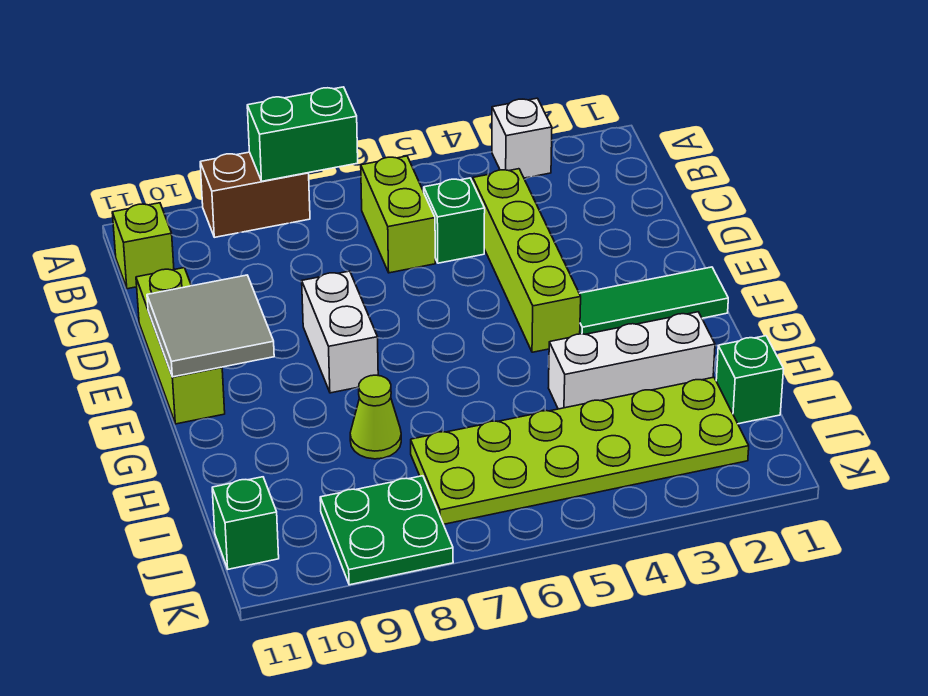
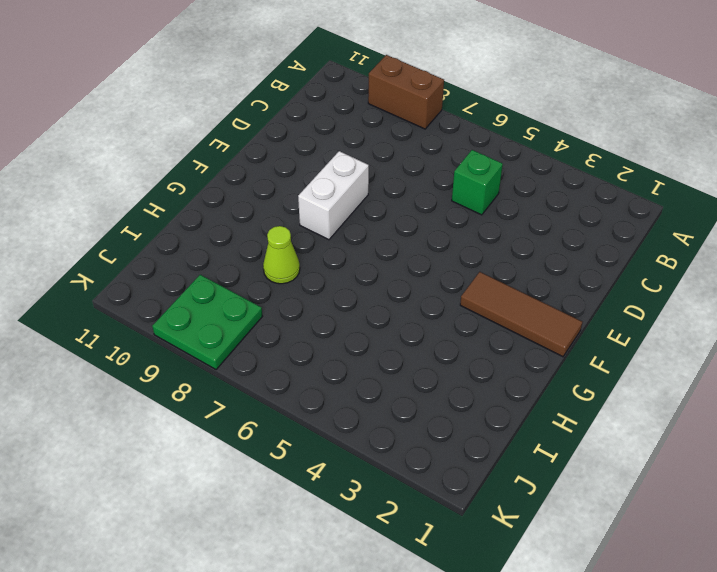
brown 1x3 tile [460,272,582,357] -> green 1x3 tile [579,267,728,334]
none -> white 1x1 brick [492,98,552,178]
none -> lime 1x2 brick [361,156,435,273]
none -> lime 1x1 brick [112,203,174,289]

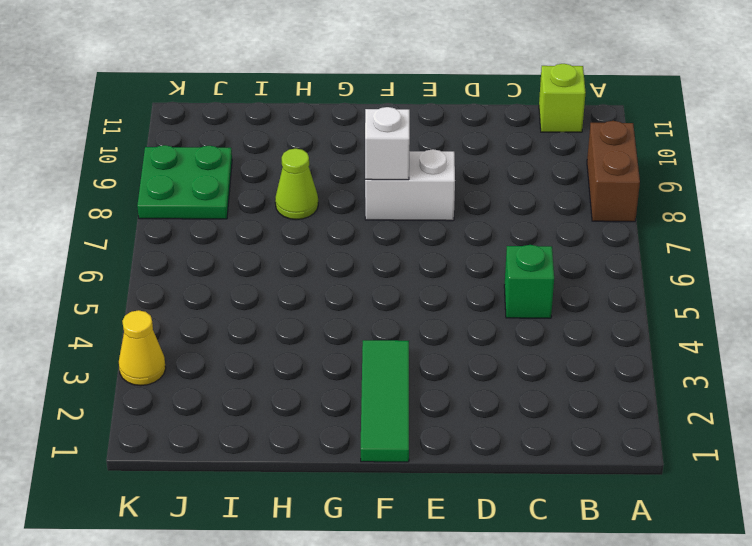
white 1x1 brick [365,107,410,180] -> white 1x1 brick moved to [492,98,552,178]
yellow 1x1 cone [119,310,166,386] -> none
none -> lime 1x2 brick [361,156,435,273]
none -> lime 1x4 brick [473,169,581,352]
none -> lime 1x3 brick [136,268,225,424]

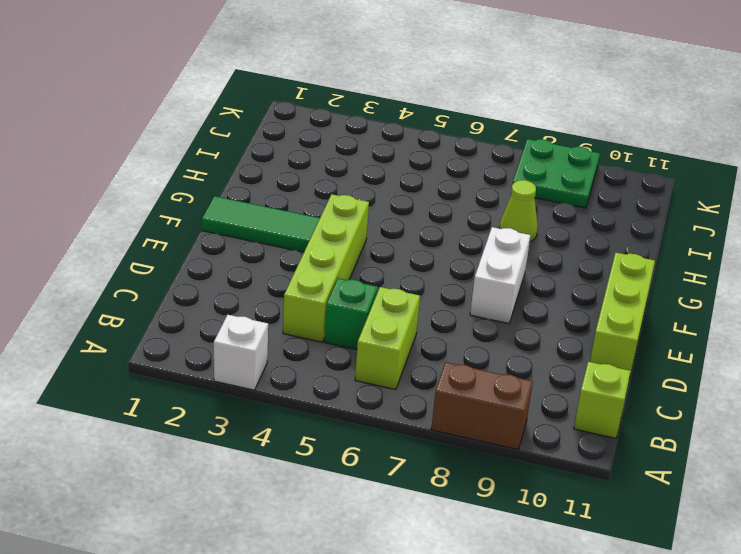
none -> white 1x3 brick [549,312,715,409]
none -> green 1x1 brick [716,336,784,424]
none -> lime 2x6 plate [411,377,749,524]

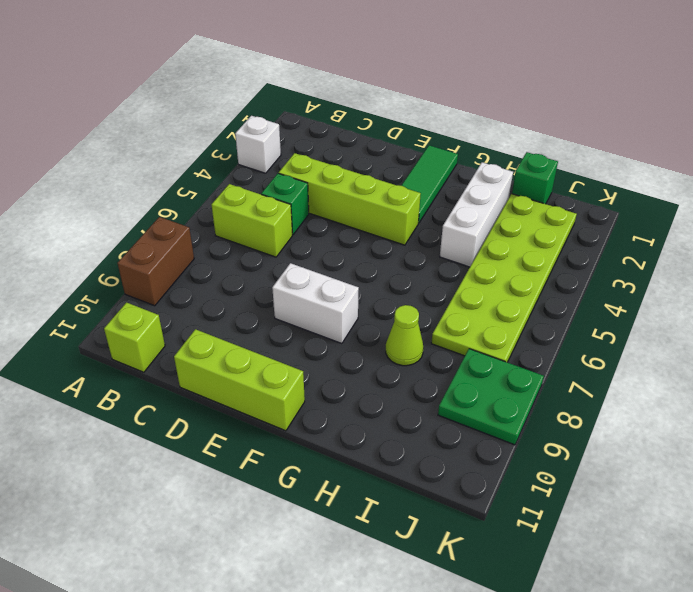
none -> green 1x1 brick [212,477,279,569]
none -> green 1x2 brick [247,87,358,181]
none -> grey 2x2 tile [147,275,274,377]

